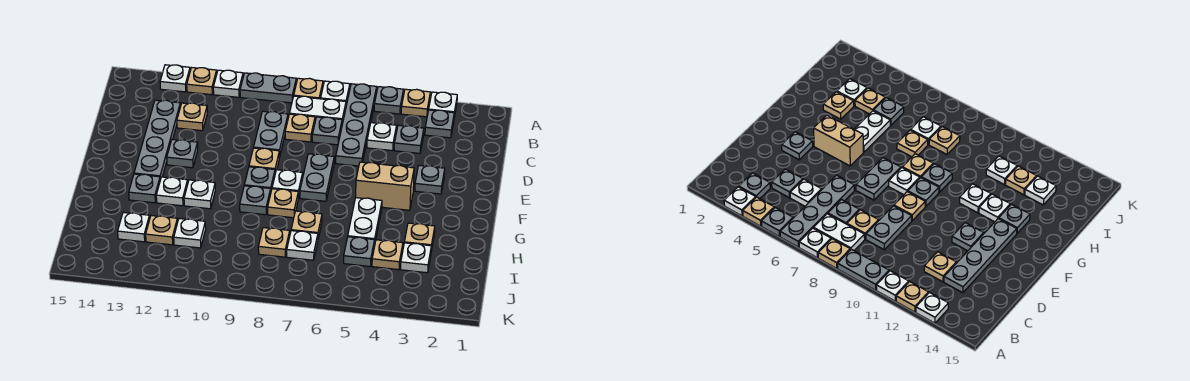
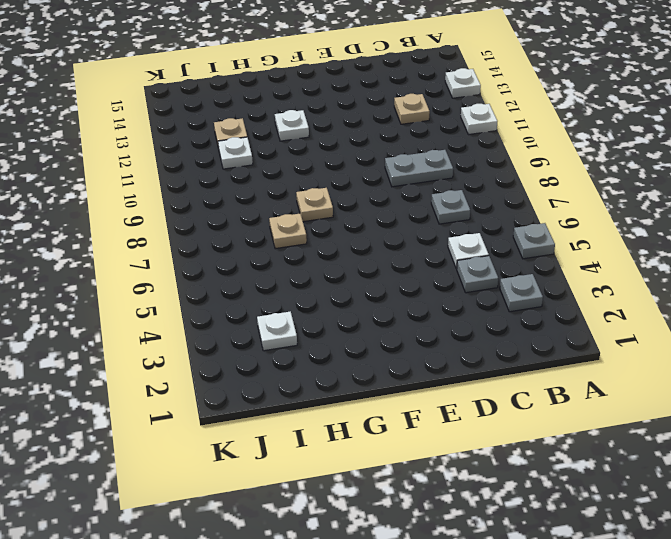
none -> white 1x1 plate [429,92,457,117]
none -> tan 1x1 plate [401,89,430,117]
none -> grey 1x4 plate [336,84,377,166]
none -> white 1x1 plate [321,81,350,106]

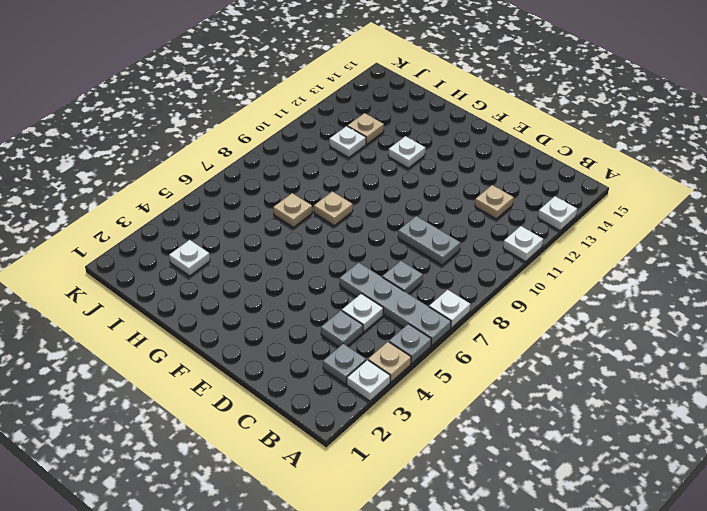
none -> tan 1x1 plate [294,78,323,99]
none -> grey 1x2 plate [240,73,296,103]
none -> tan 1x1 plate [187,68,217,95]
none -> white 1x2 plate [290,96,346,124]

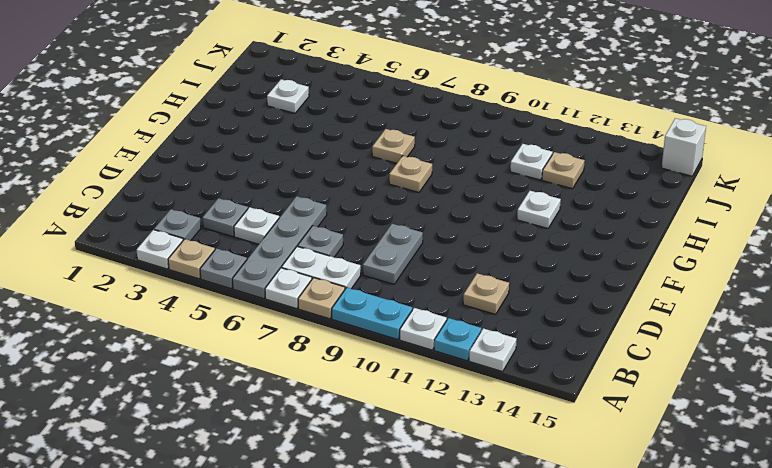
cyan 1x2 plate [332,288,412,340] -> grey 1x2 plate [240,73,296,103]
cyan 1x1 plate [434,318,481,361] -> tan 1x1 plate [187,68,217,95]
white 1x1 brick [661,118,706,176] -> none
none -> tan 1x1 plate [285,114,315,142]
none -> grey 1x4 plate [134,100,180,180]
none -> grey 1x1 plate [415,165,445,194]
none -> grey 1x2 plate [300,154,334,201]

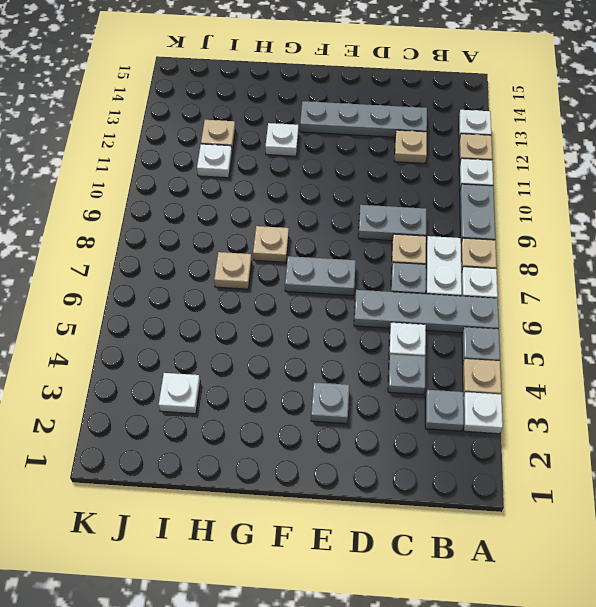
none -> tan 1x1 plate [249,148,279,173]
none -> grey 1x1 plate [167,140,198,168]
none -> tan 1x2 brick [356,162,414,210]
none -> white 1x1 plate [272,170,303,198]

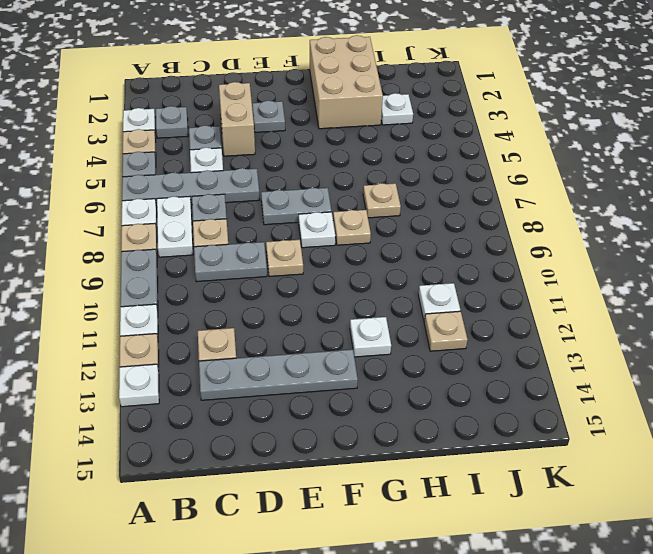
tan 1x2 brick [219,82,255,156] -> tan 1x2 brick moved to [356,162,414,210]
tan 2x3 brick [310,35,383,129] -> tan 1x1 plate [404,223,435,251]
none -> grey 1x1 plate [167,140,198,168]
none -> grey 1x1 plate [244,167,275,190]
none -> white 1x2 plate [348,198,382,246]
none -> grey 1x1 plate [240,186,271,215]

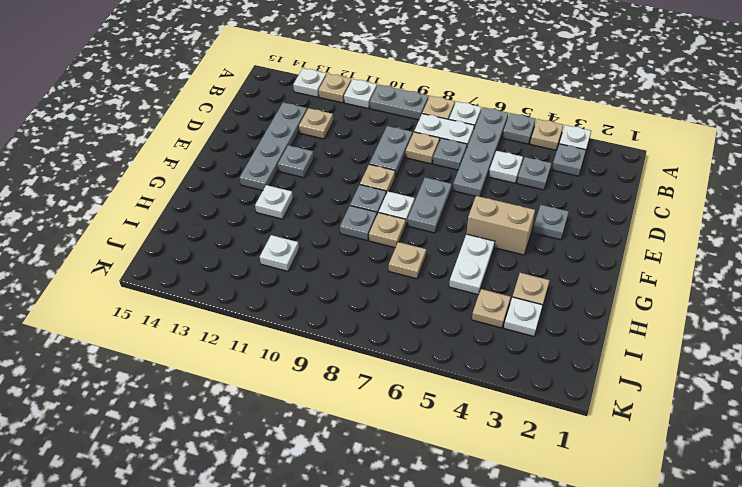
none -> white 1x1 plate [184,180,215,209]
none -> grey 1x1 plate [129,174,160,203]
none -> grey 1x1 plate [344,237,374,266]
none -> white 1x1 plate [287,231,318,260]

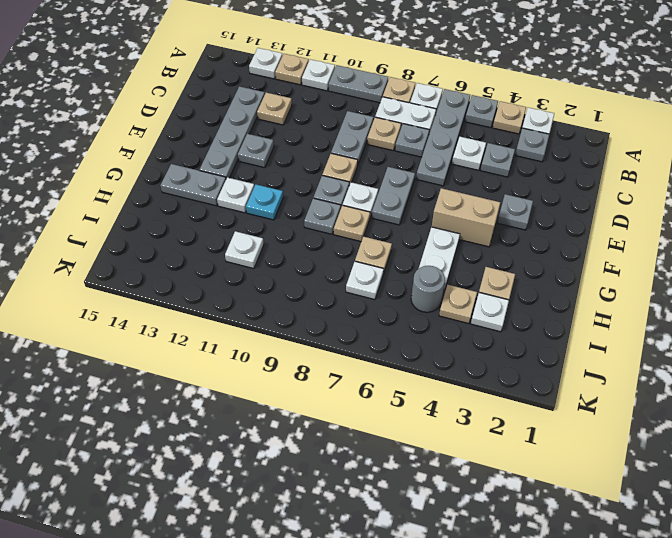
cyan 1x1 plate [246,185,283,220] -> white 1x1 plate [184,180,215,209]
grey 1x2 plate [161,164,226,206] -> grey 1x1 plate [129,174,160,203]
grey 1x1 round brick [411,266,445,312] -> grey 1x1 plate [344,237,374,266]
none -> tan 1x1 plate [258,228,290,257]
none -> tan 1x1 plate [146,216,178,245]
none -> white 1x1 plate [118,212,150,242]

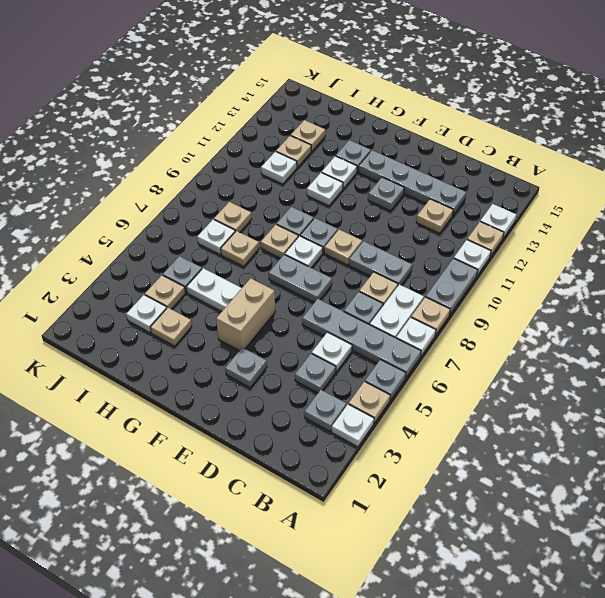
tan 1x1 plate [291,120,325,152] -> white 1x1 plate [118,212,150,242]

